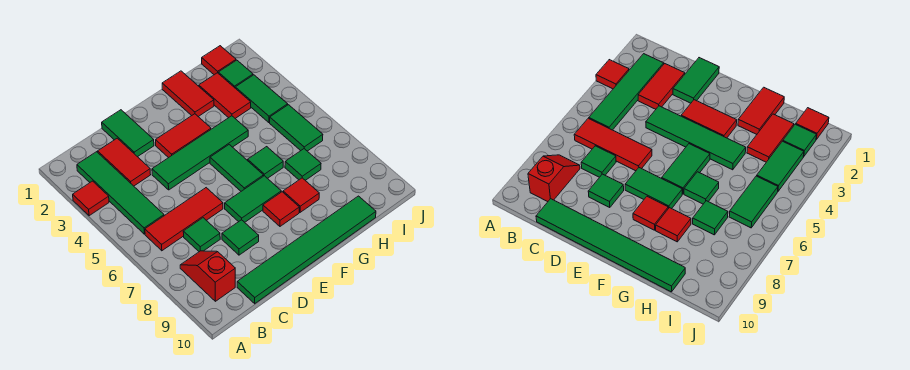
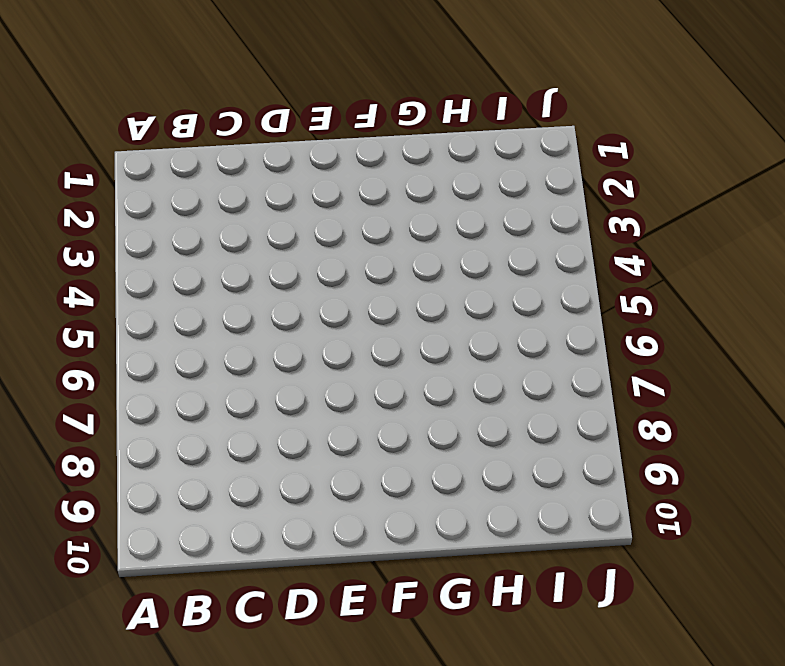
none -> red 1x1 tile [73,181,109,216]
none -> green 1x4 tile [77,152,164,234]
none -> red 1x3 tile [145,188,223,251]

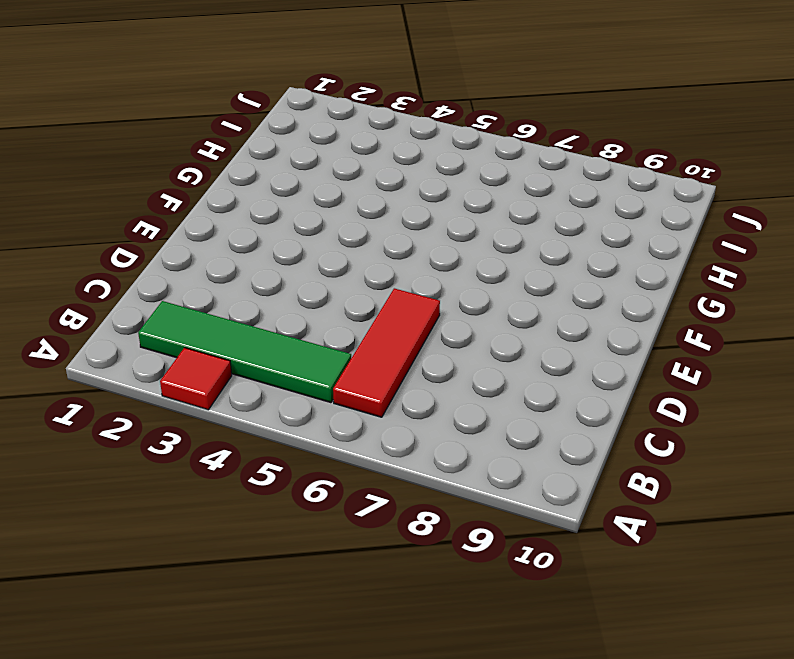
none -> red 1x2 slope [180,251,235,301]
none -> red 1x2 tile [98,138,151,186]
none -> green 1x1 tile [183,218,220,252]

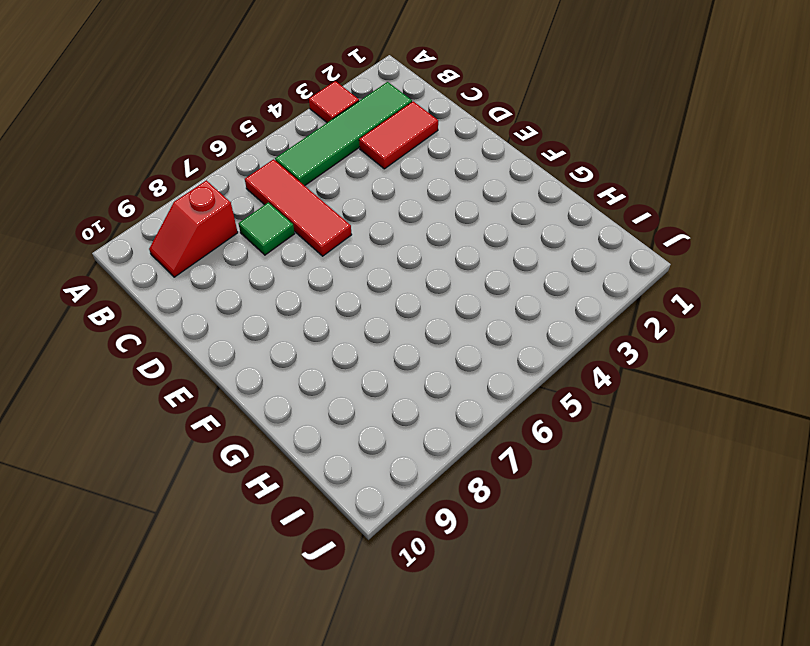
red 1x2 slope [149,180,238,277] -> red 1x2 slope turned to [180,251,235,301]
none -> green 1x6 tile [237,196,376,304]
none -> green 1x2 tile [102,110,154,157]
none -> green 1x4 tile [152,116,248,190]

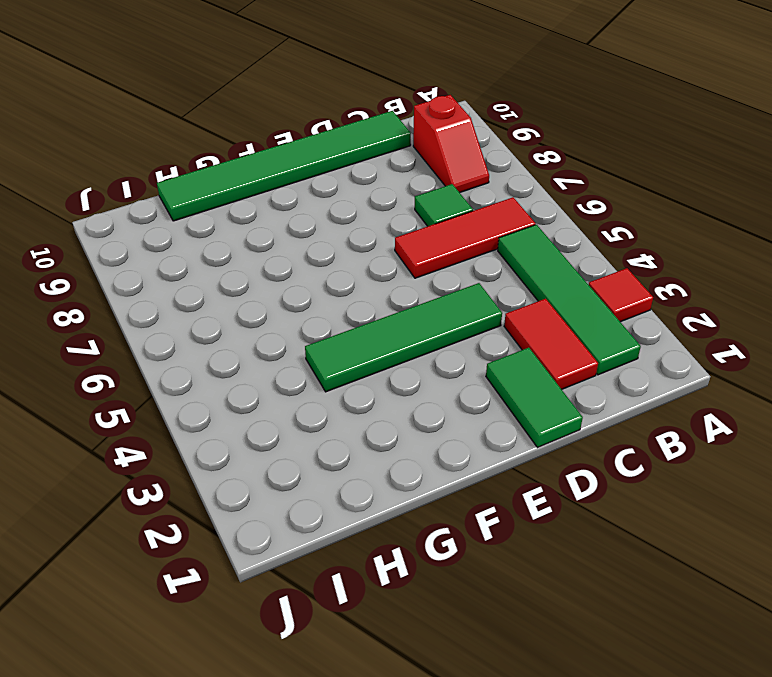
none -> green 1x1 tile [222,220,259,255]
none -> red 1x2 tile [156,114,211,158]
none -> green 1x2 tile [225,176,281,222]

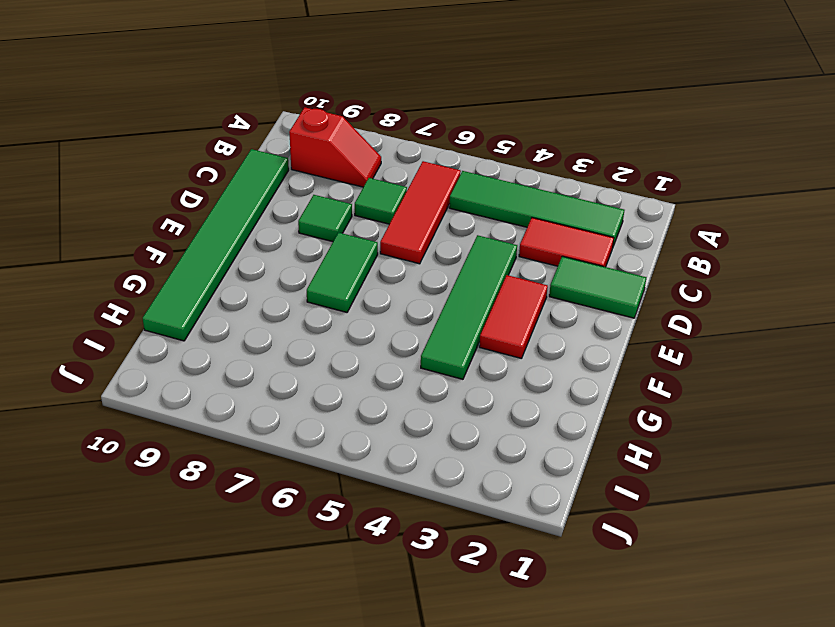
none -> red 1x1 tile [73,181,109,216]
none -> green 1x2 tile [210,145,263,191]
none -> red 1x1 tile [263,192,299,226]

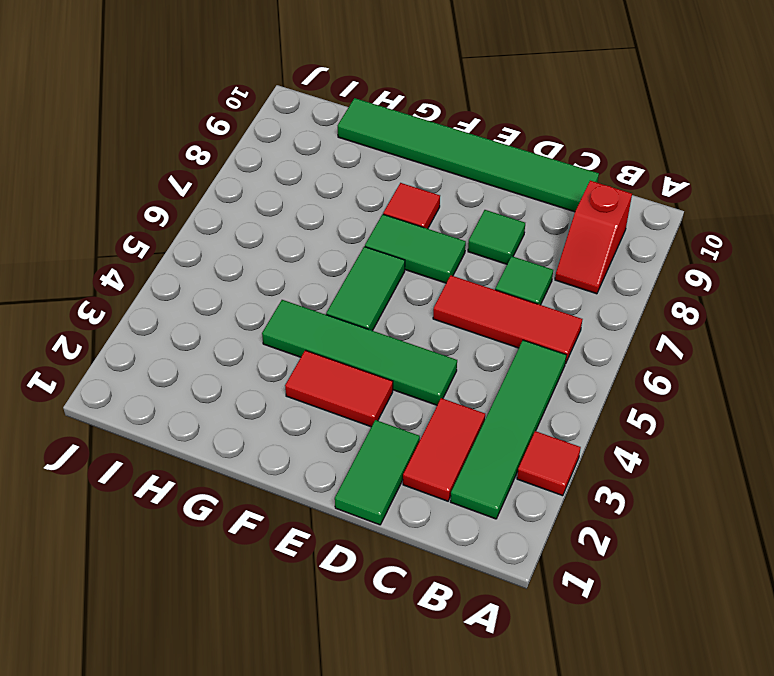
none -> red 1x2 tile [162,71,214,117]
none -> green 1x1 tile [248,147,283,178]
none -> red 1x1 tile [283,178,319,212]

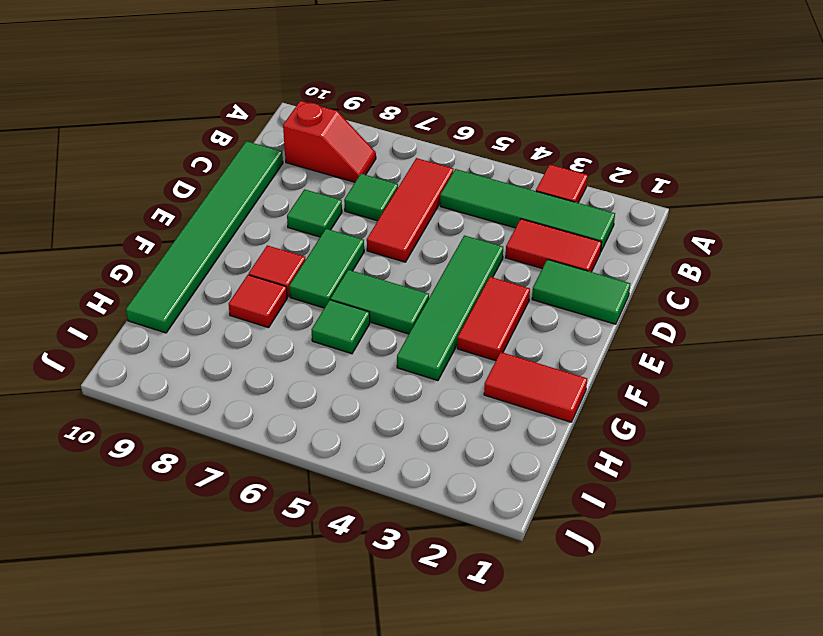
none -> red 1x2 tile [199,73,251,118]
none -> green 1x1 tile [285,149,321,180]
none -> red 1x1 tile [202,46,236,75]

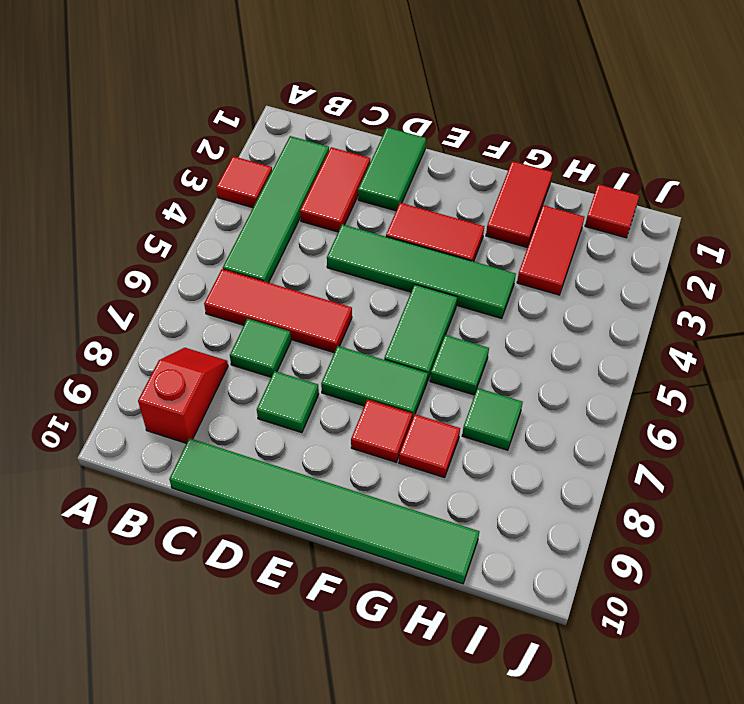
none -> green 1x1 tile [218,60,253,88]
none -> green 1x2 tile [235,75,288,123]
none -> green 1x2 tile [270,105,323,151]

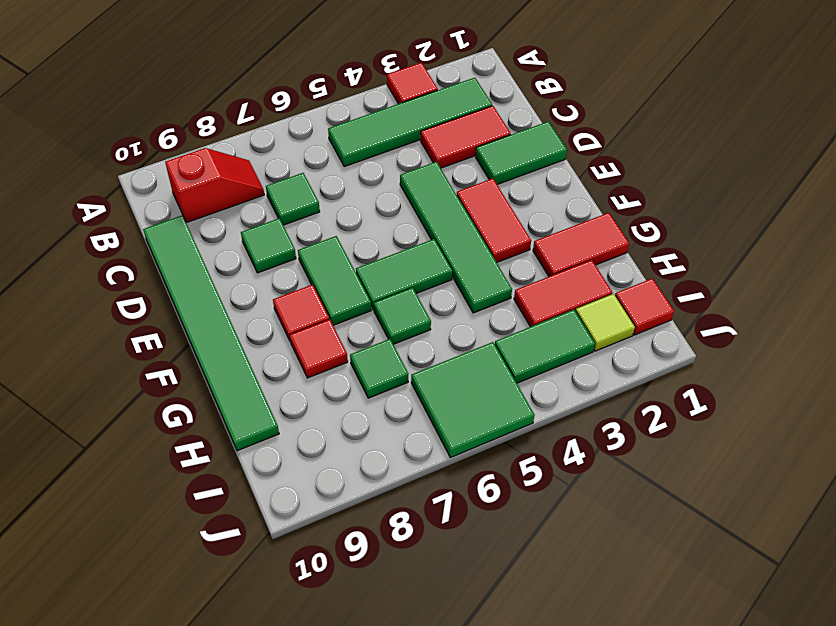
lime 1x1 tile [575,294,635,351] -> green 1x1 tile [218,60,253,88]
green 2x2 tile [411,342,535,458] -> green 1x2 tile [270,105,323,151]
none -> red 1x3 tile [145,188,223,251]

